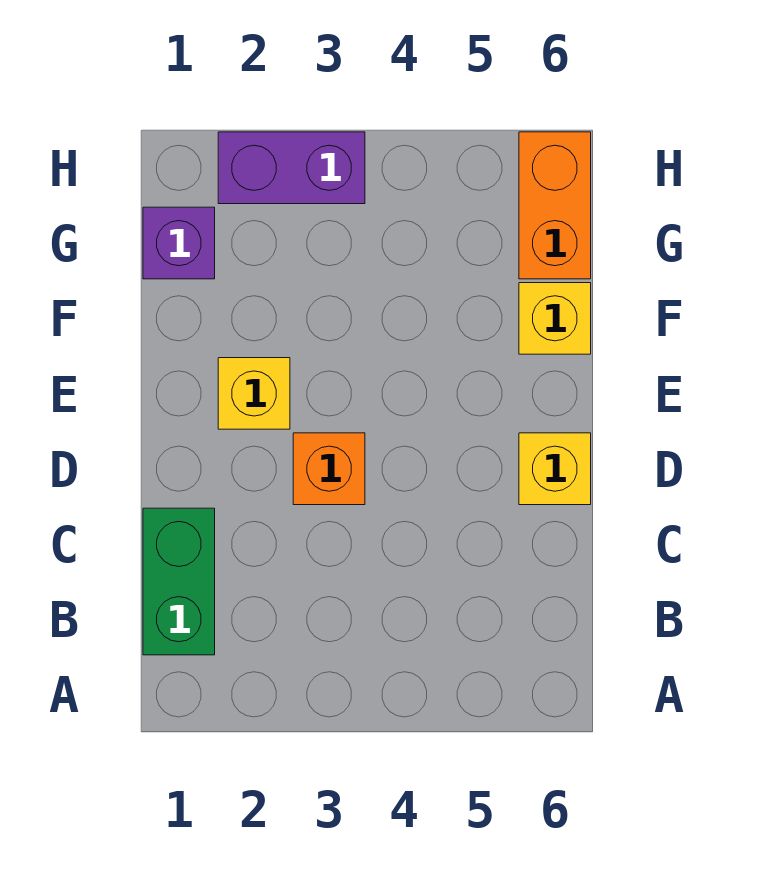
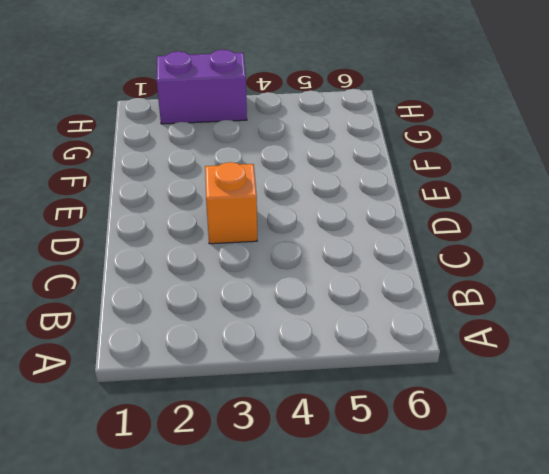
none -> green 1x2 brick [143,508,215,655]
none -> yellow 1x1 brick [519,433,591,505]

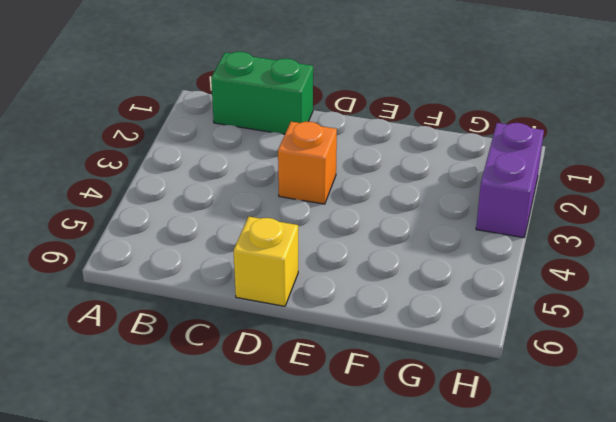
none -> yellow 1x1 brick [218,358,290,429]
none -> yellow 1x1 brick [519,283,591,354]

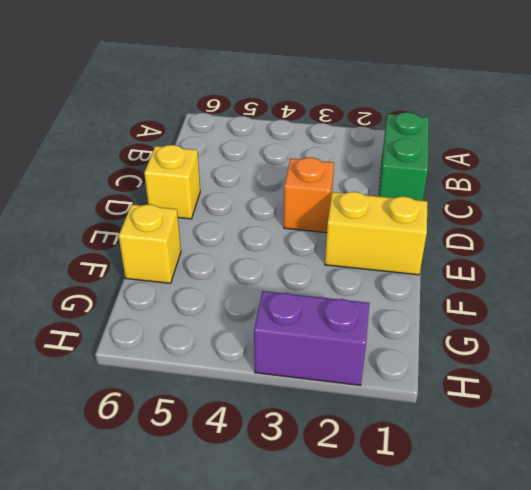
yellow 1x2 brick [325,192,427,275] -> yellow 1x1 brick [218,358,290,429]
none -> purple 1x1 brick [143,207,215,279]
none -> orange 1x2 brick [519,132,591,279]

